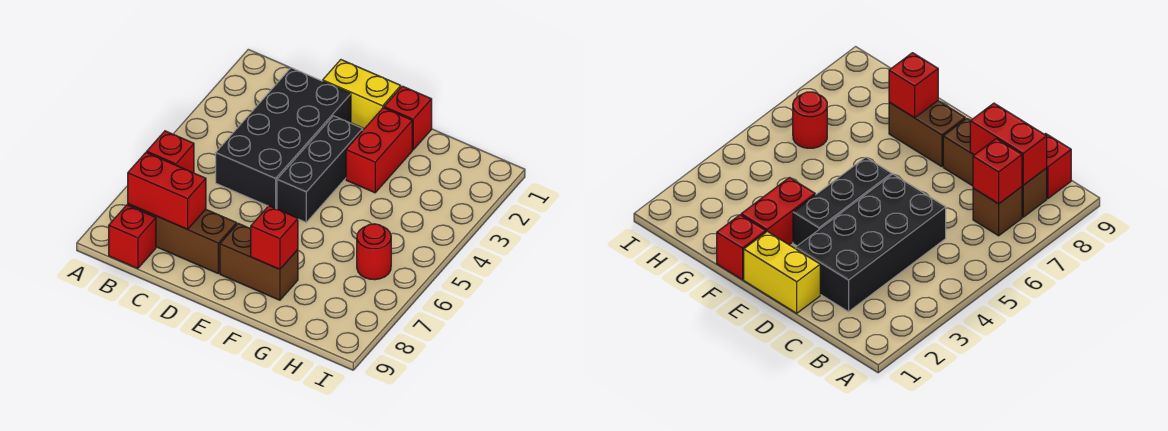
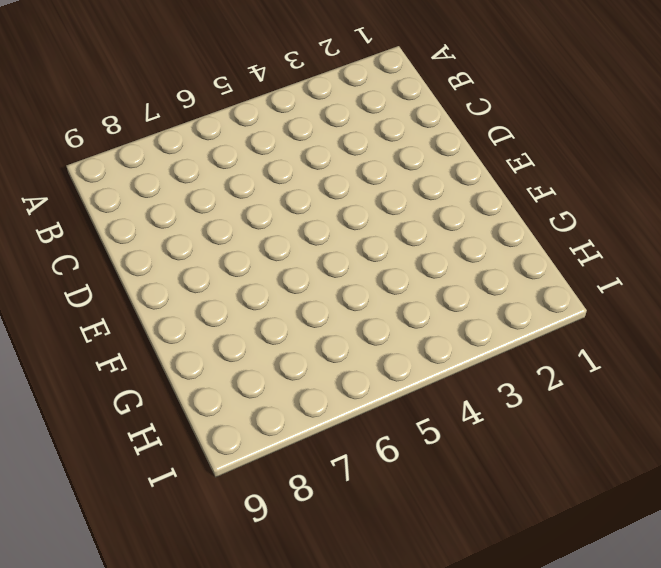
none -> brown 1x1 brick [973,187,1022,236]
none -> brown 1x3 brick [128,204,237,273]
none -> red 1x1 brick [109,205,156,268]

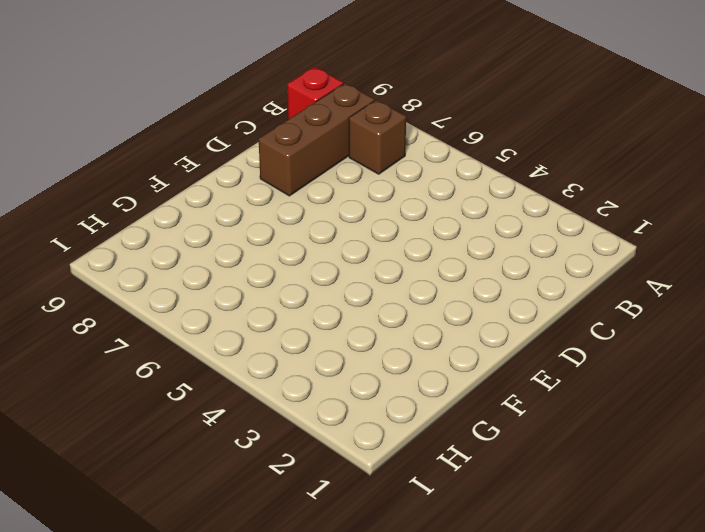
none -> black 2x4 brick [216,68,351,208]
none -> yellow 1x2 brick [323,60,401,129]
none -> black 1x3 brick [277,116,363,222]

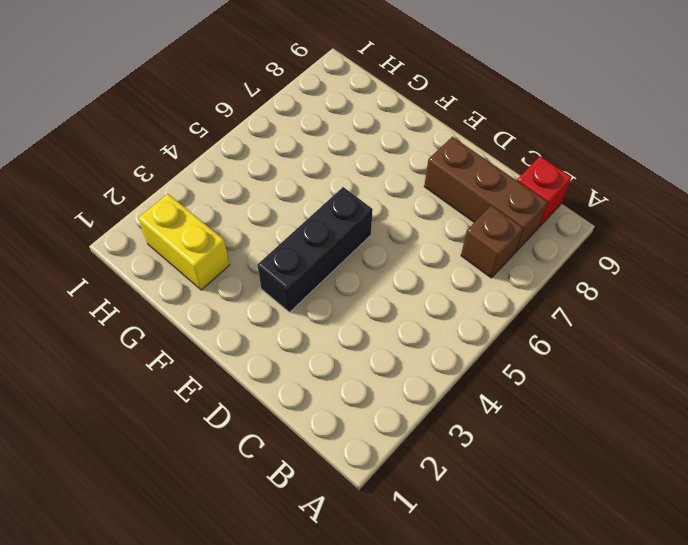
yellow 1x2 brick [138,194,229,290] -> yellow 1x2 brick moved to [323,60,401,129]
none -> black 2x4 brick [216,68,351,208]
none -> brown 1x2 brick [220,223,298,300]
none -> red 1x1 brick [384,86,432,150]

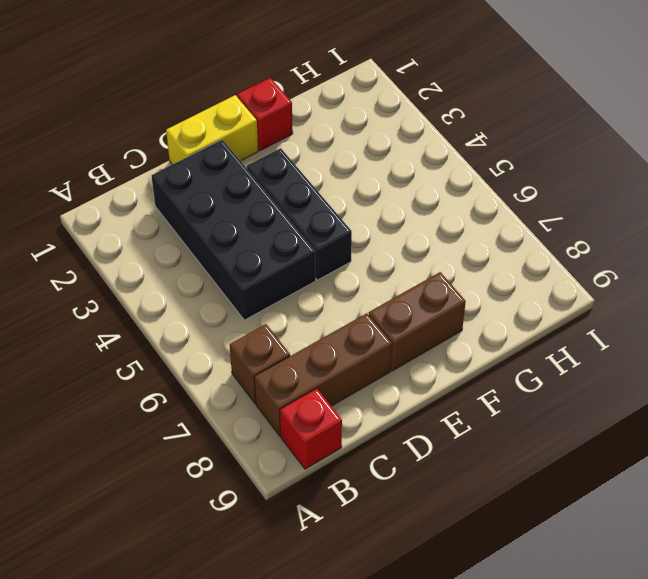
none -> red 1x2 brick [346,108,412,193]
none -> red 1x1 round brick [357,224,391,280]
none -> red 1x1 brick [147,131,194,173]

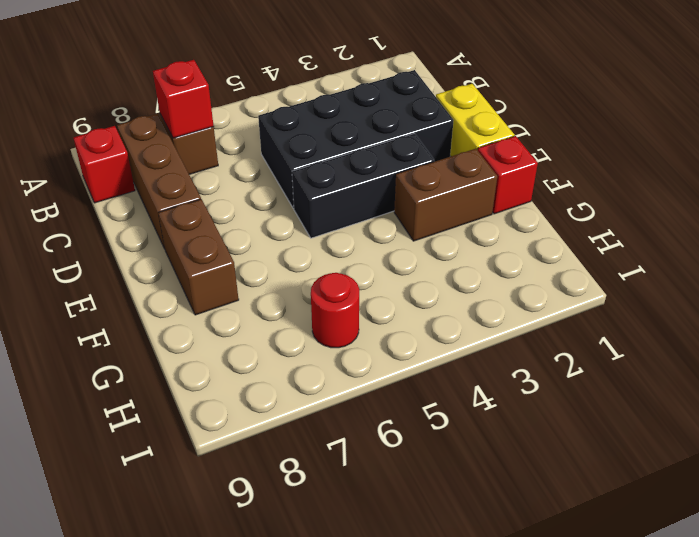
brown 1x2 brick [394,149,497,241] -> red 1x2 brick [346,108,412,193]
none -> red 1x2 brick [128,152,206,229]
none -> red 1x1 brick [251,206,298,269]

